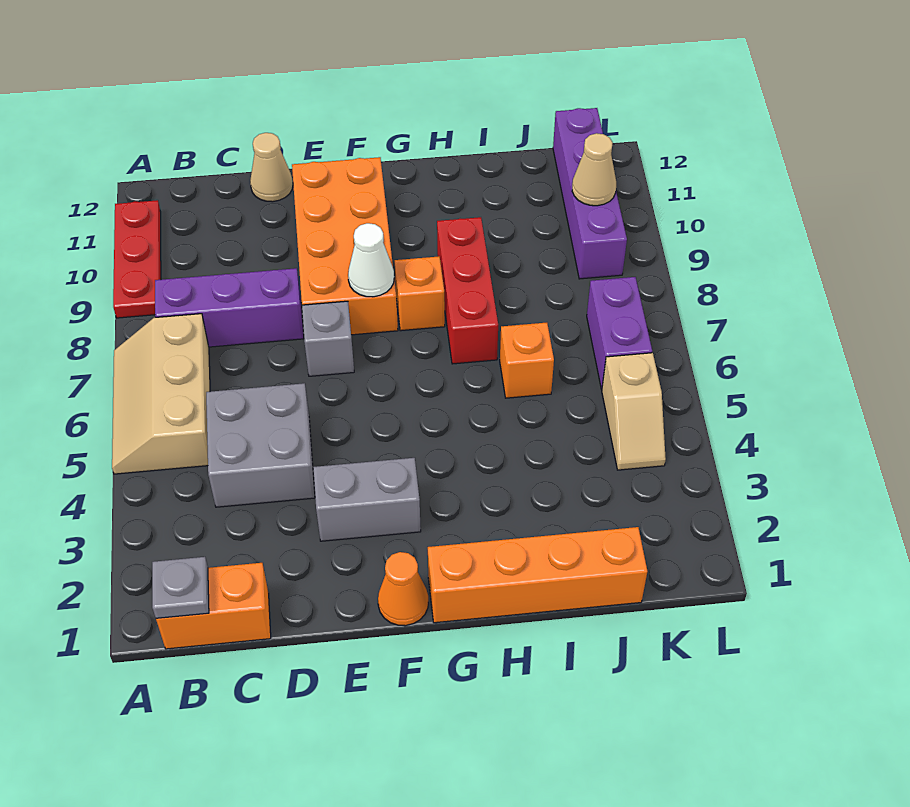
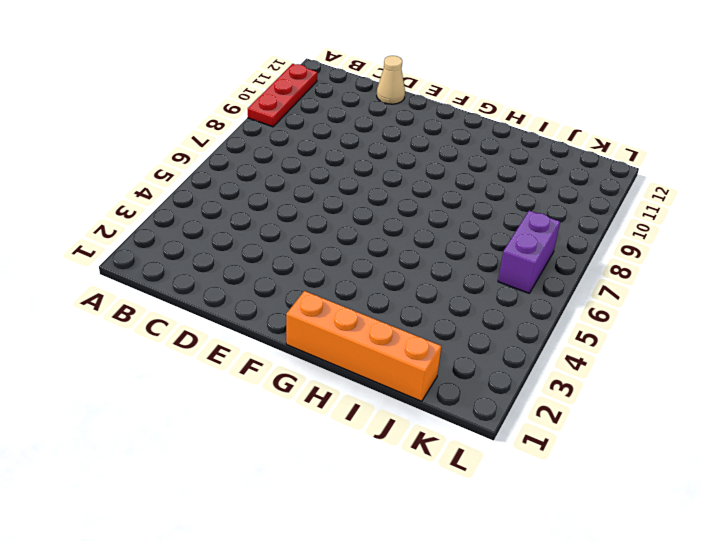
none -> tan 2x3 slope [112,314,210,474]
none -> orange 1x2 brick [156,563,271,649]
none -> purple 1x3 brick [155,268,304,347]

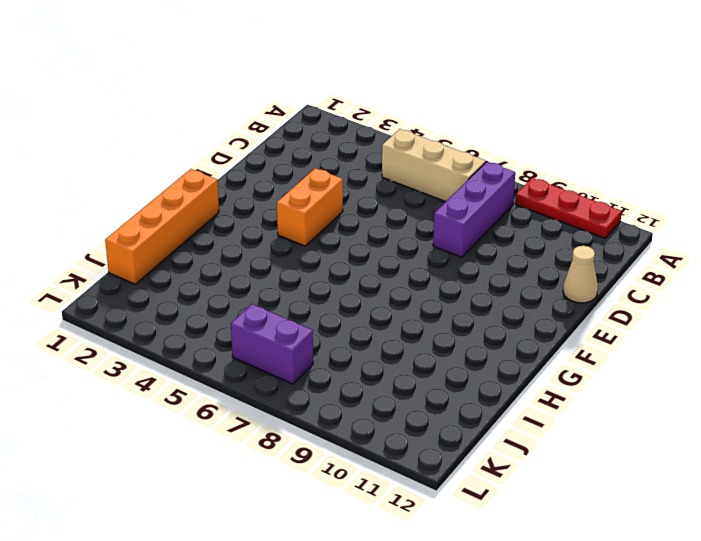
orange 1x2 brick [277,168,343,246] -> orange 1x2 brick moved to [156,563,271,649]
none -> grey 2x2 brick [206,383,315,507]
none -> grey 1x2 brick [313,458,421,541]
none -> grey 1x1 brick [302,301,354,376]

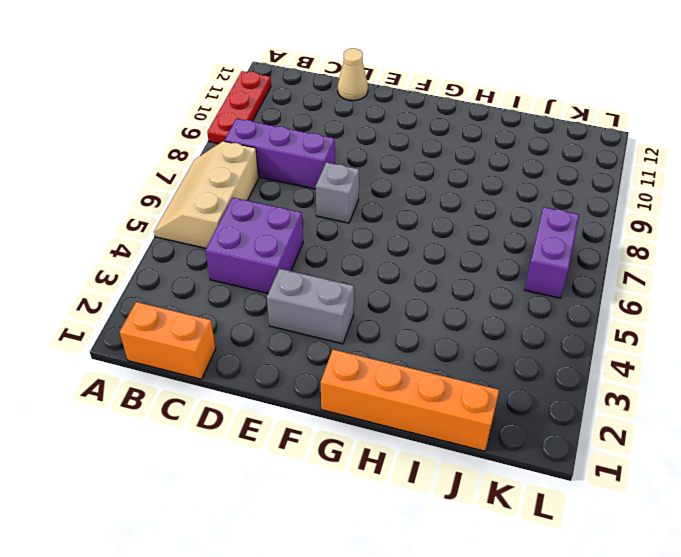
purple 2x2 brick [205,198,303,293] -> grey 2x2 brick [206,383,315,507]
none -> orange 2x4 brick [292,157,398,335]
none -> orange 1x1 cone [378,552,428,626]
none -> orange 1x1 brick [395,256,445,331]

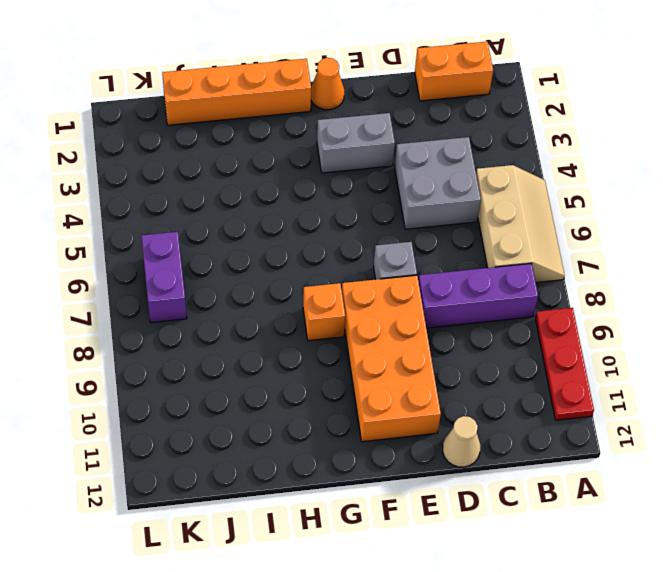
none -> red 1x3 brick [437,217,498,364]
none -> orange 1x1 brick [500,323,554,398]
none -> tan 1x2 slope [602,353,666,470]

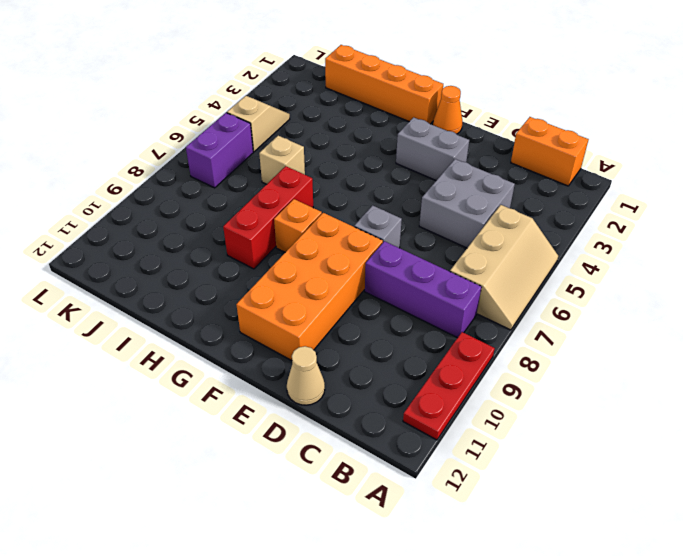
tan 1x1 brick [259,136,305,184] -> orange 1x1 brick [500,323,554,398]
none -> purple 1x4 brick [553,108,627,279]
none -> grey 1x1 plate [152,557,209,618]
none -> white 1x1 cone [348,223,394,297]

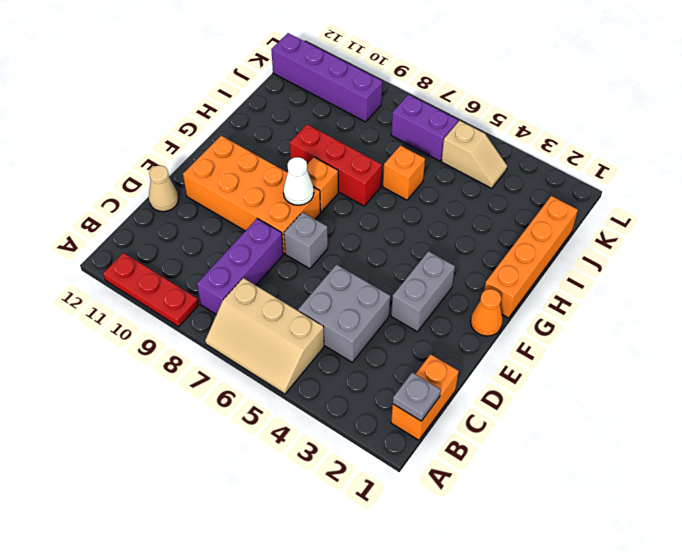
none -> tan 1x1 cone [572,133,616,206]

